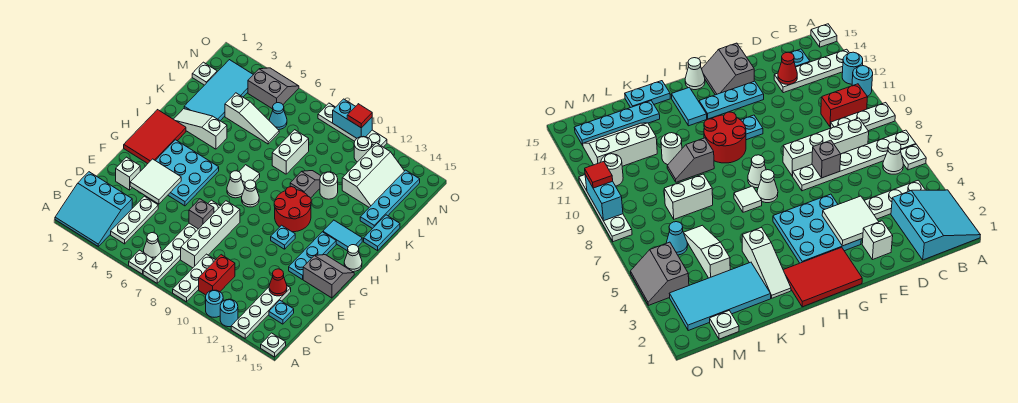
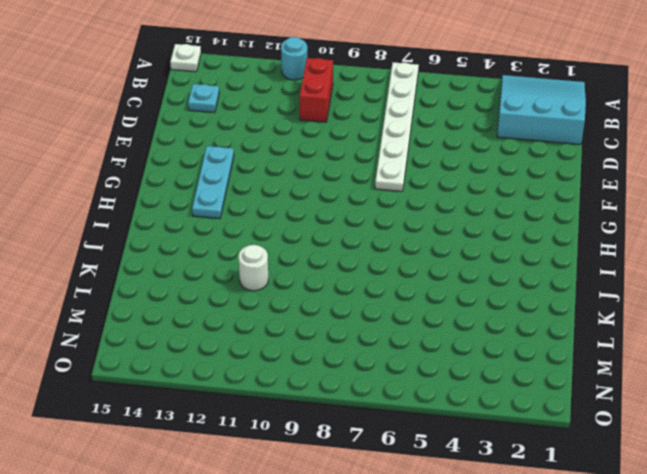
none -> white 1x1 plate [129,250,153,274]
none -> white 1x3 plate [173,254,215,302]
none -> cyan 1x1 round brick [220,299,238,327]
none -> white 1x4 plate [231,286,291,338]

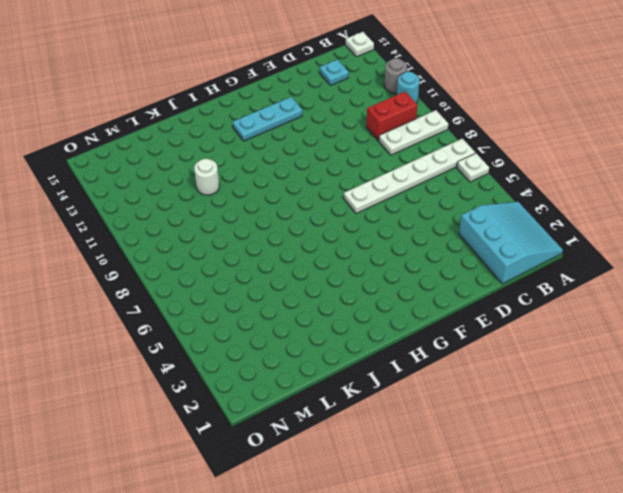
grey 1x1 round brick [384,58,407,93] -> cyan 1x1 round brick [220,299,238,327]
none -> white 1x4 plate [231,286,291,338]
none -> white 1x3 plate [111,196,158,244]
none -> white 1x1 cone [144,233,161,260]
none -> white 1x4 brick [181,201,240,268]

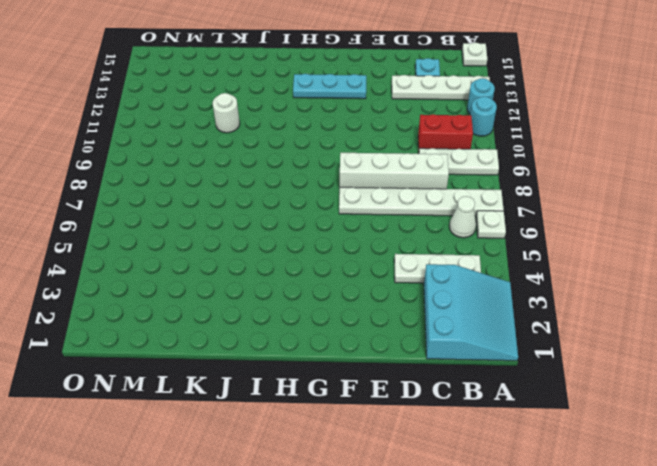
none -> white 1x1 brick [116,157,140,190]
none -> cyan 3x3 plate [155,140,219,206]
none -> grey 2x2 slope [303,255,354,298]
none -> red 2x3 tile [124,110,186,164]

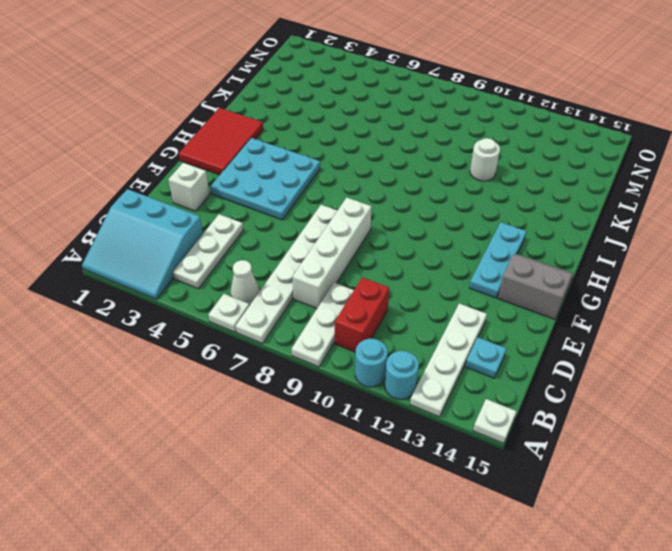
none -> cyan 1x1 plate [271,225,295,249]
none -> white 1x1 cone [227,171,245,198]
none -> white 1x1 cone [242,180,259,207]
none -> red 2x2 round brick [274,187,311,232]

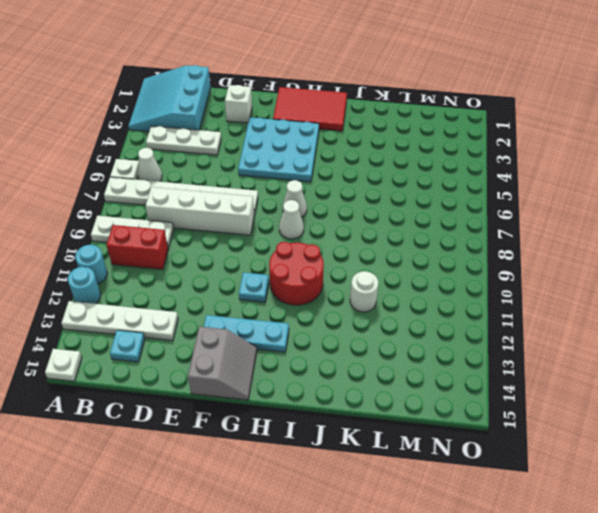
none -> white 1x1 cone [344,245,362,272]
none -> white 1x1 tile [239,165,260,186]
none -> cyan 1x2 tile [323,220,362,251]
none -> white 1x3 slope [174,109,227,149]

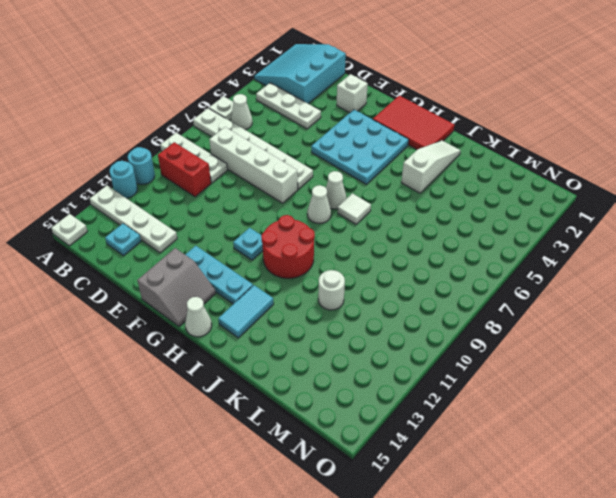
none -> grey 1x2 slope [290,171,321,198]
none -> cyan 1x2 plate [364,215,400,251]
none -> cyan 2x4 tile [184,60,253,121]
none -> white 1x2 brick [272,130,309,174]

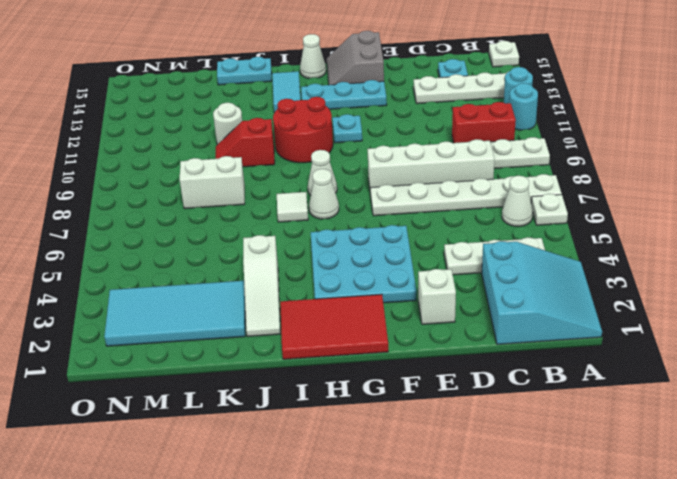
red 1x2 slope [215,118,275,167] -> grey 1x2 slope [290,171,321,198]
none -> cyan 1x4 plate [360,170,420,229]
none -> white 1x3 slope [225,93,279,144]
none -> white 2x3 slope [342,143,404,207]
none -> white 1x1 plate [192,62,217,85]

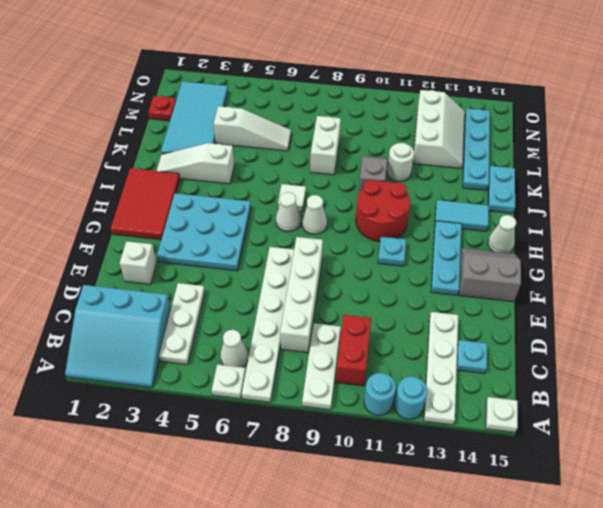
red 1x1 plate [148,96,176,121] -> white 1x1 plate [192,62,217,85]
none -> cyan 1x1 cone [269,103,287,130]
none -> grey 2x2 slope [248,68,299,109]
none -> white 1x1 round brick [354,137,372,162]
none -> white 1x4 plate [318,103,387,147]

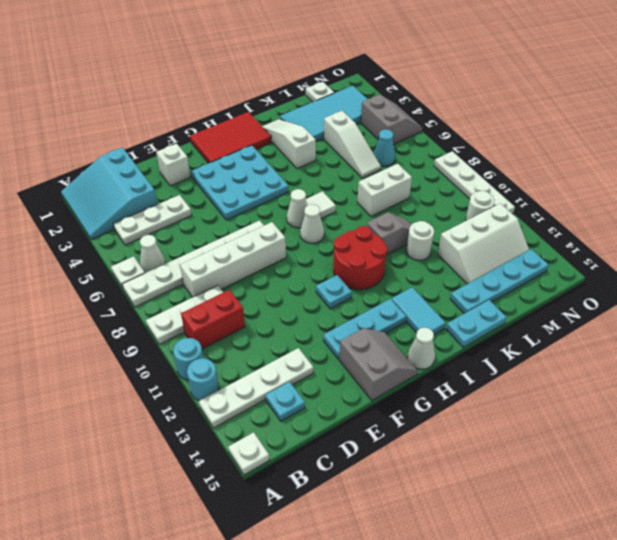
none -> red 1x1 cone [269,269,287,296]
none -> white 2x2 tile [130,159,181,204]
none -> grey 1x1 brick [189,199,214,229]
none -> cyan 1x2 brick [333,99,372,138]

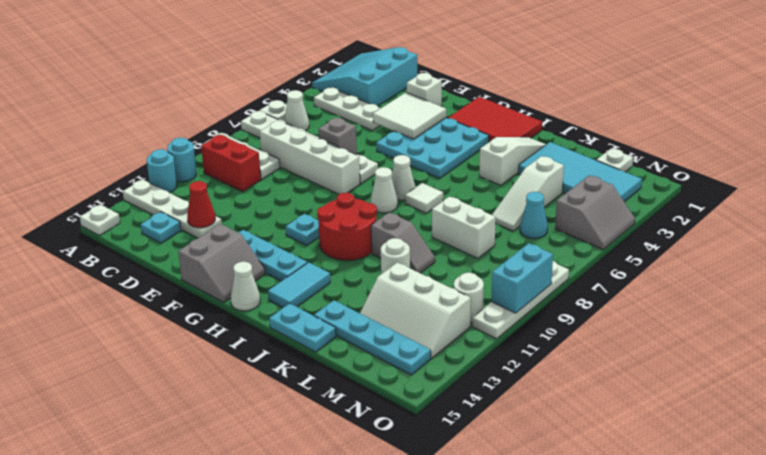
none -> red 1x1 tile [347,104,372,128]

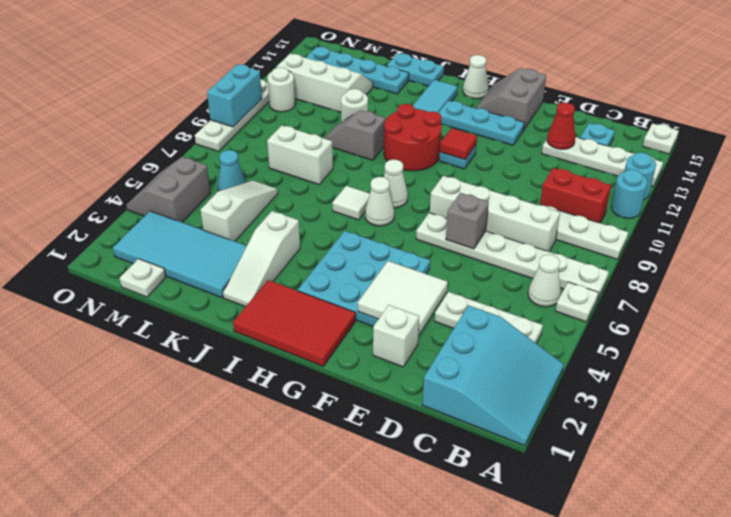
red 1x1 tile [440,128,477,160] -> red 1x1 tile moved to [347,104,372,128]

